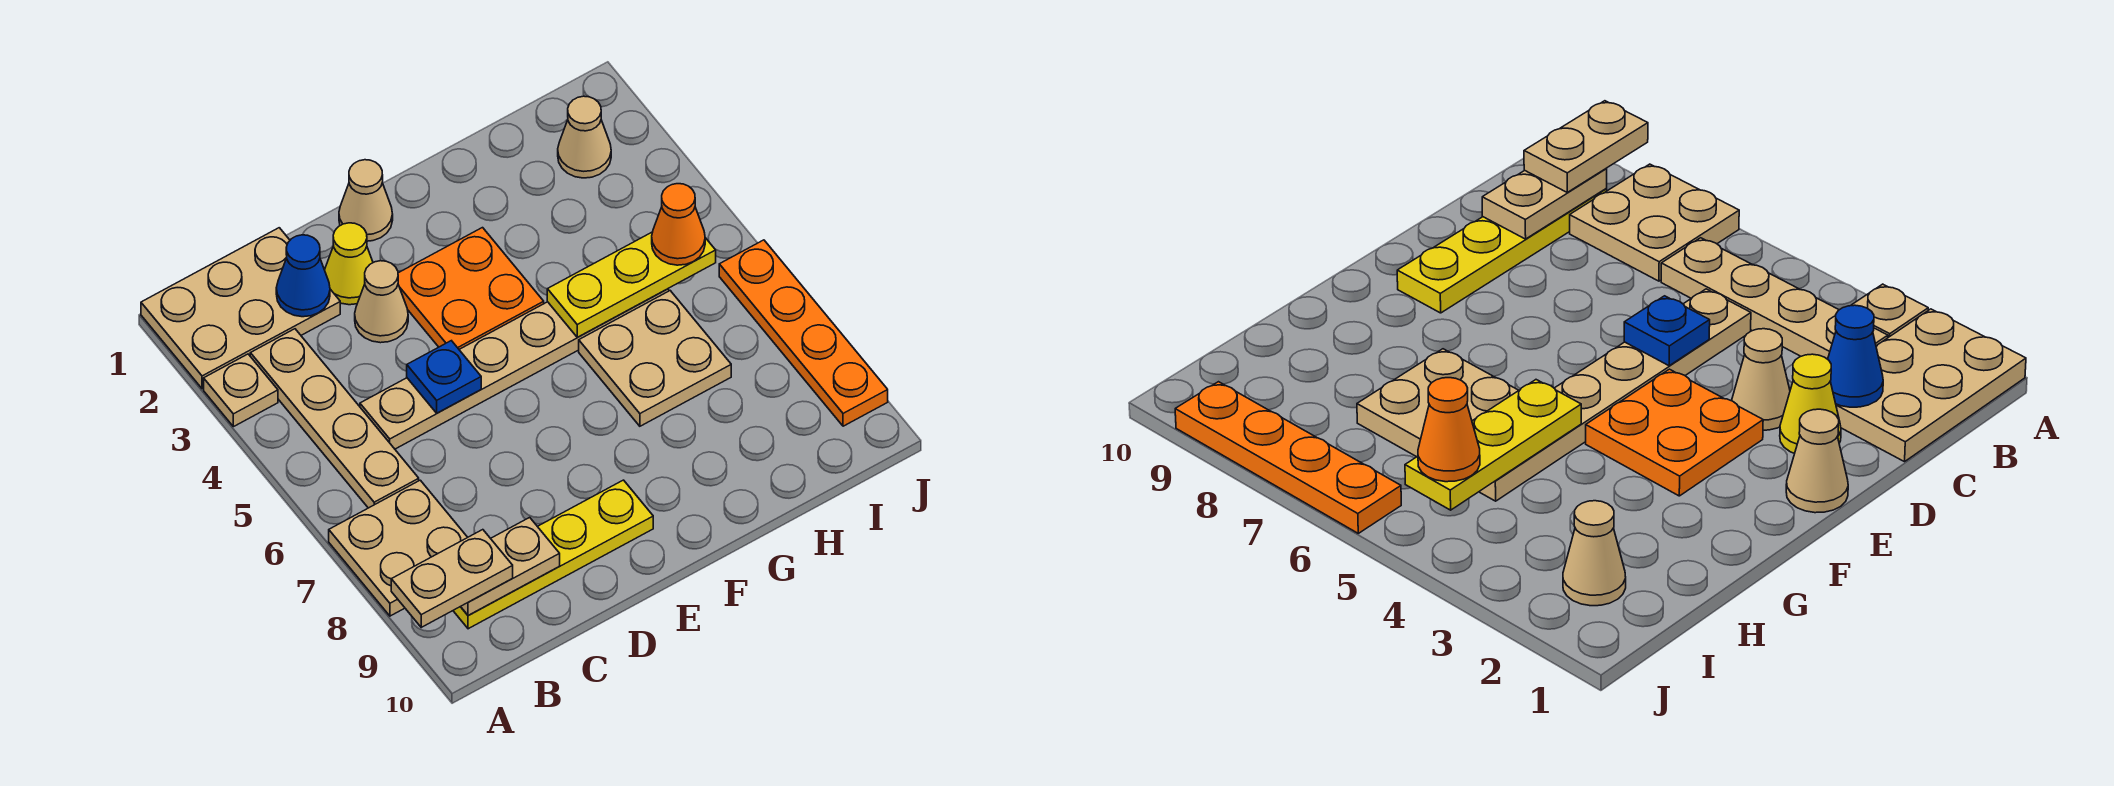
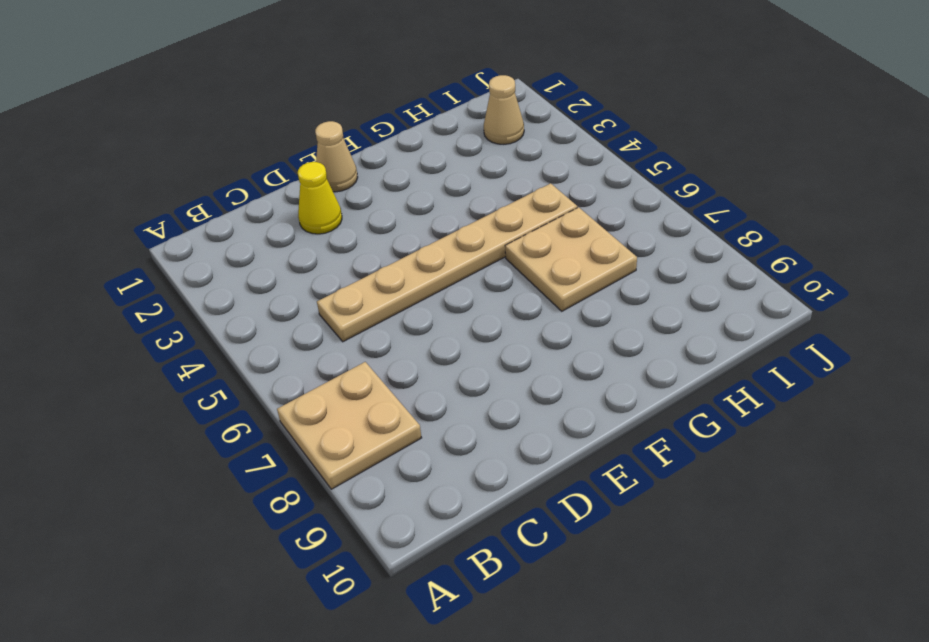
none -> tan 2x3 plate [141,228,340,389]
none -> tan 1x1 plate [204,354,278,427]
none -> tan 1x4 plate [250,329,419,508]

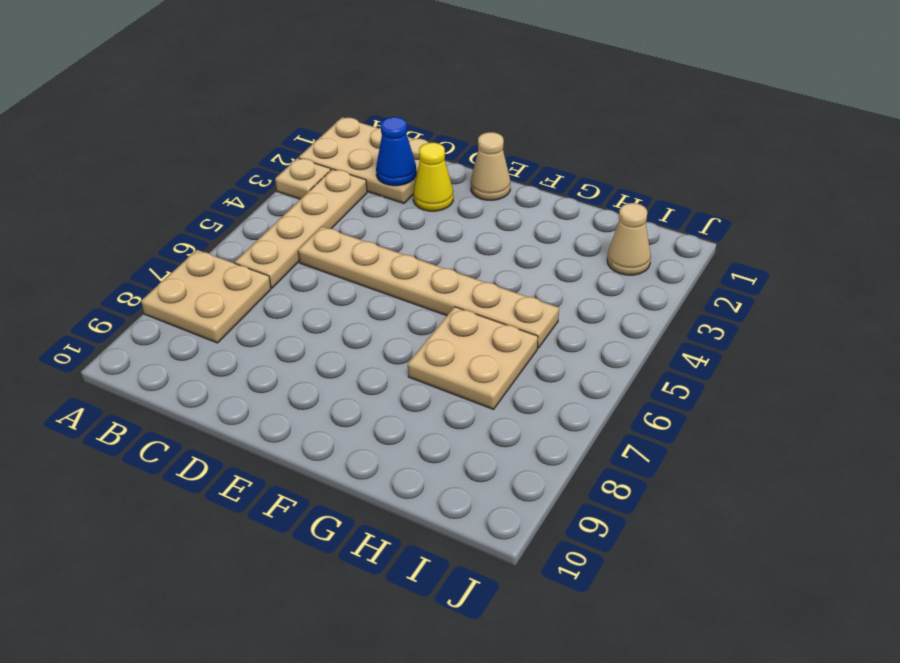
none -> yellow 1x4 plate [453,480,653,629]
none -> tan 1x1 cone [355,261,408,343]
none -> orange 2x2 plate [398,228,544,349]

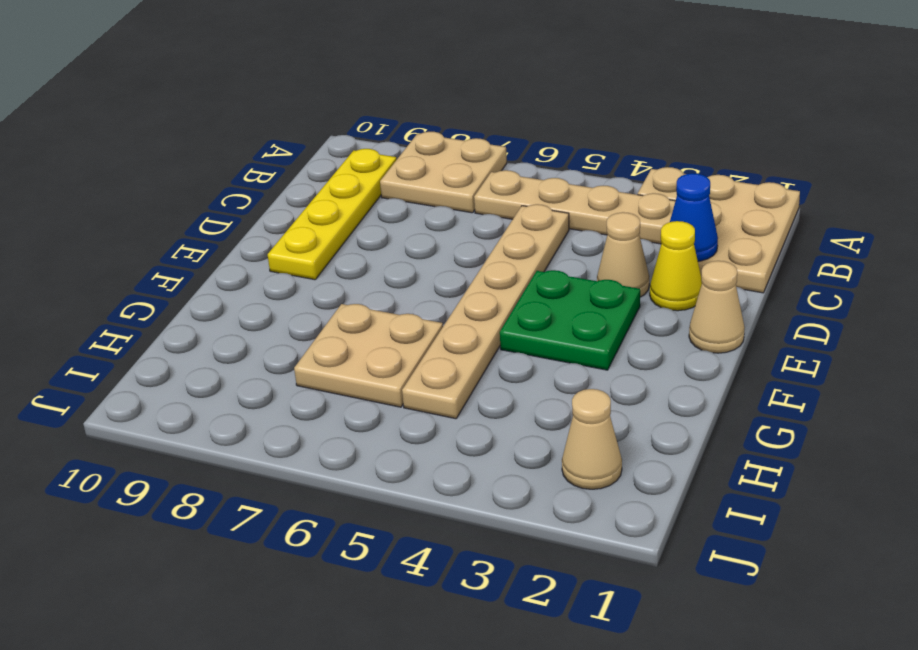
green 2x2 plate [500,270,640,370] -> orange 2x2 plate [398,228,544,349]
none -> orange 1x4 plate [719,240,888,426]
none -> tan 1x2 plate [461,517,560,616]
none -> blue 1x1 plate [407,341,481,413]

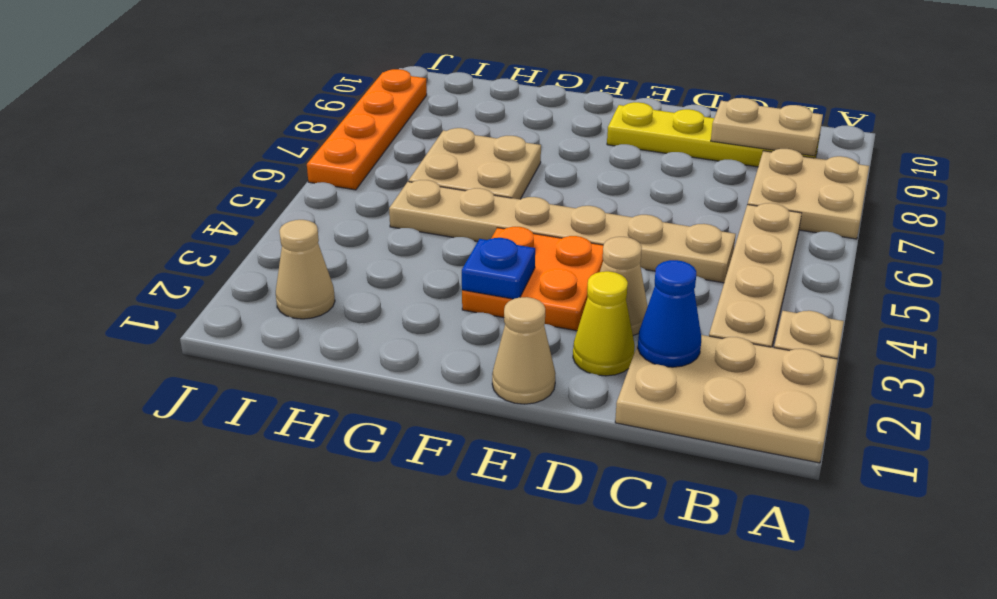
blue 1x1 plate [462,238,535,299] -> blue 1x1 plate moved to [407,341,481,413]
none -> yellow 1x3 plate [547,232,716,337]
none -> tan 1x2 plate [391,530,513,627]
none -> orange 1x1 cone [652,184,705,265]

